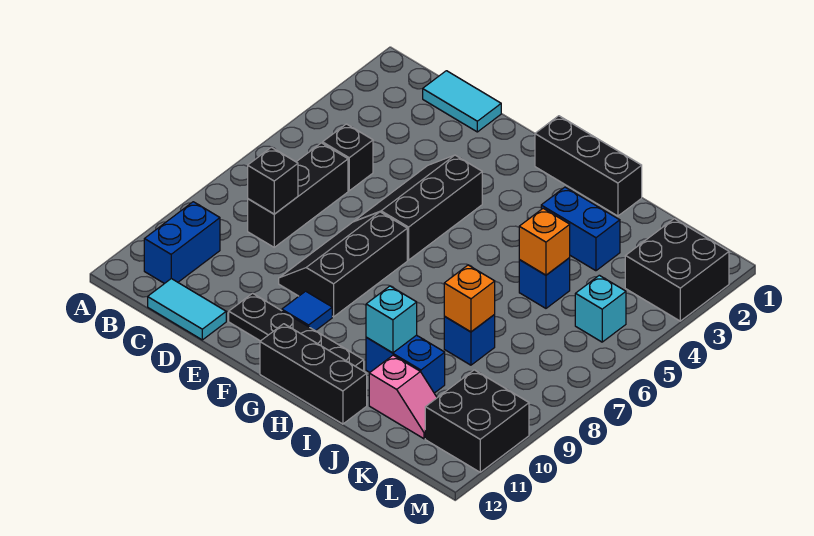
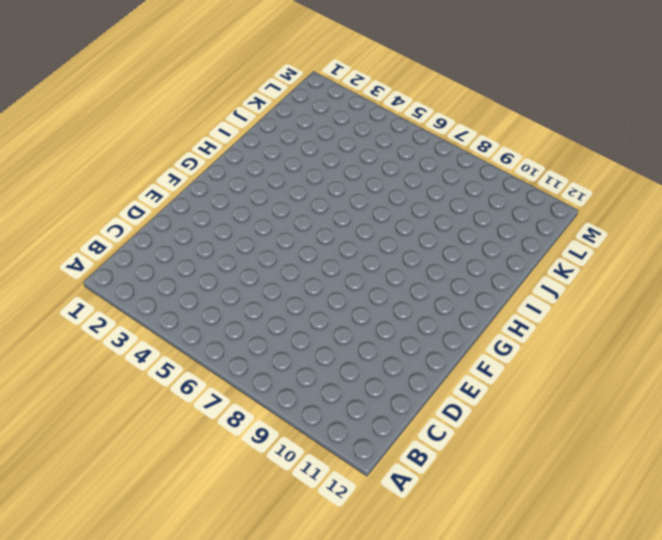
none -> blue 1x2 brick [144,202,220,284]
none -> cyan 1x2 tile [423,71,501,132]
none -> black 1x1 brick [323,124,373,191]

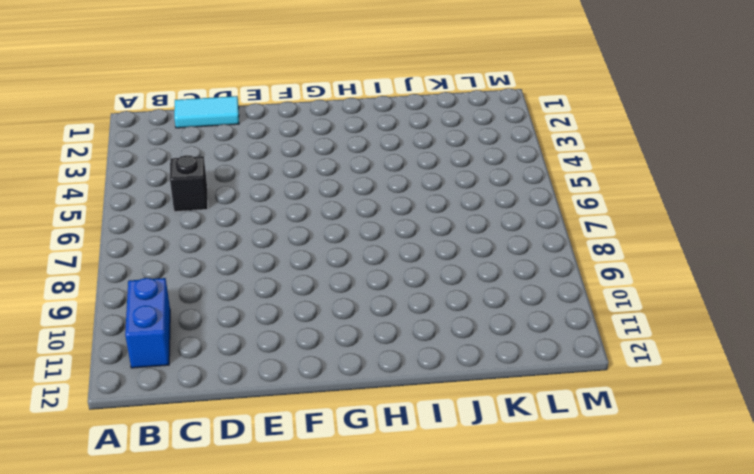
none -> black 1x3 brick [248,143,348,247]
none -> cyan 1x2 tile [148,279,226,340]
none -> black 2x3 slope [354,155,482,260]

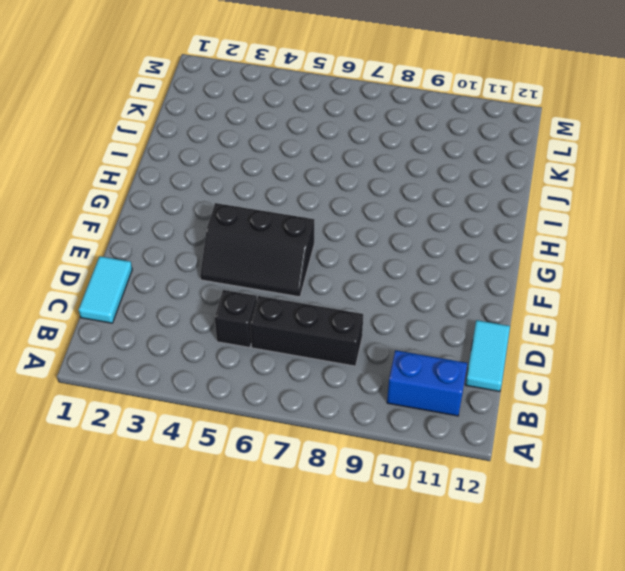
none -> black 2x3 slope [279,212,407,317]
none -> black 1x4 plate [229,293,364,371]
none -> blue 1x1 tile [282,291,332,331]

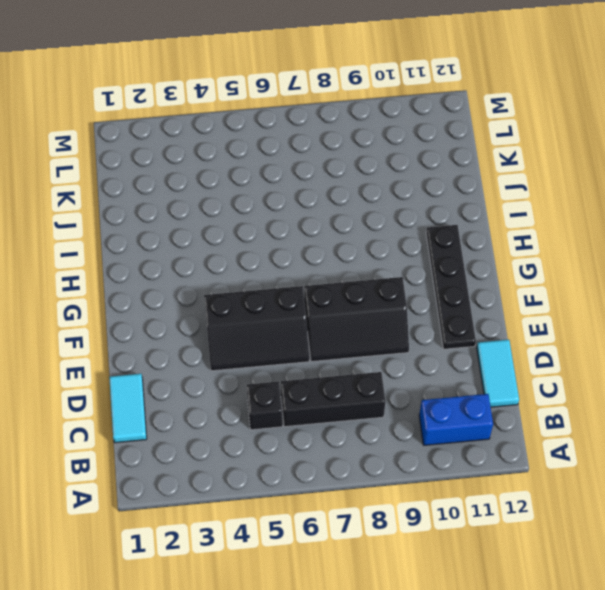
none -> blue 1x1 tile [282,291,332,331]
none -> black 1x3 brick [535,116,642,216]
none -> black 1x3 brick [260,324,367,424]

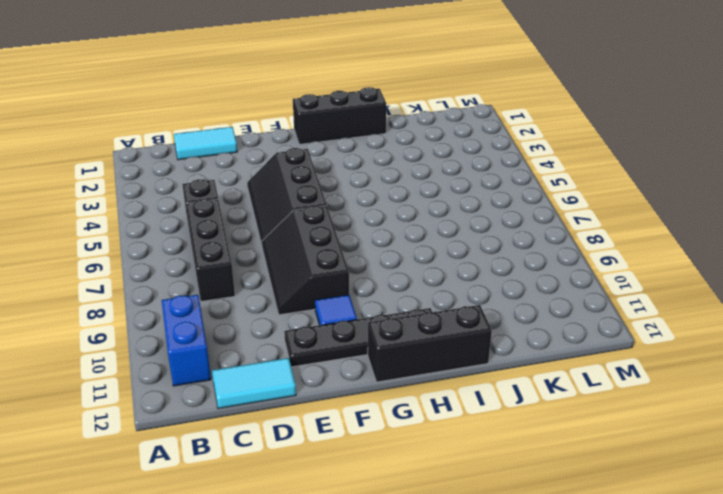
none -> blue 1x2 brick [541,187,620,271]
none -> blue 1x2 brick [366,335,445,393]
none -> blue 1x1 brick [519,258,570,308]

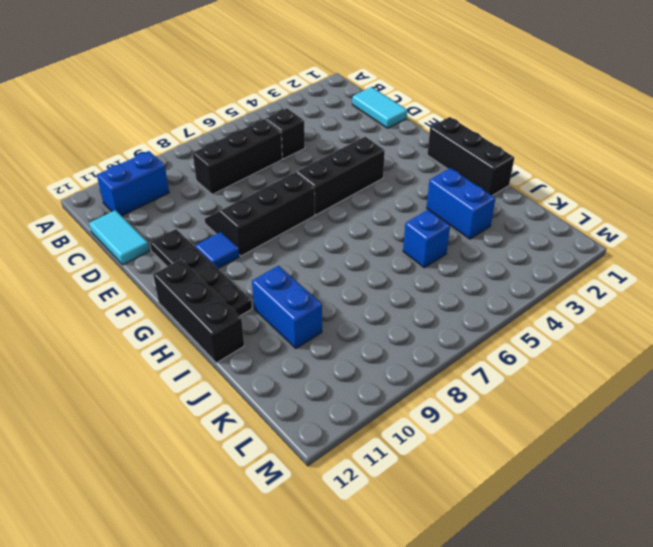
none -> blue 1x1 brick [444,315,495,365]
none -> pink 1x2 slope [369,355,437,439]
none -> black 2x2 brick [625,219,729,321]

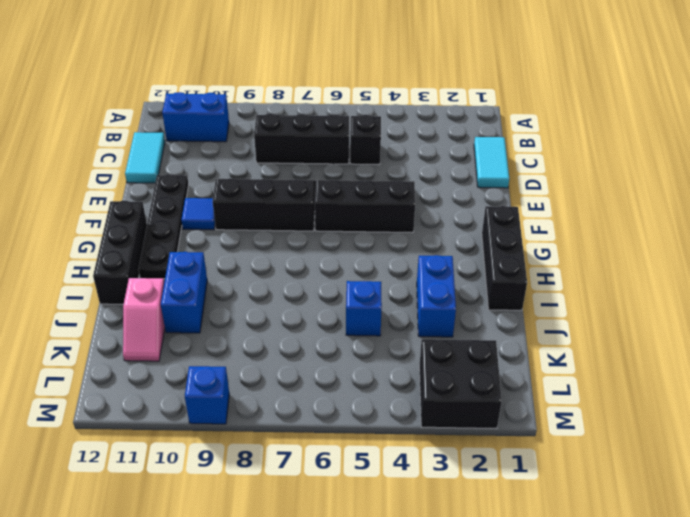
blue 1x1 brick [185,366,229,424] -> blue 1x1 brick moved to [444,315,495,365]
none -> cyan 1x1 brick [575,275,626,342]
none -> black 2x2 brick [425,370,529,472]
none -> black 1x1 brick [248,147,298,214]

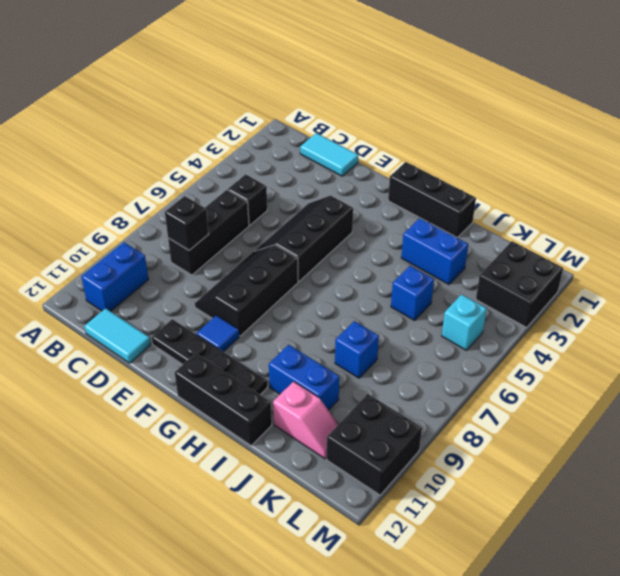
none -> cyan 1x1 brick [366,286,417,353]
none -> orange 1x1 brick [519,208,570,275]
none -> orange 1x1 brick [444,265,495,332]

